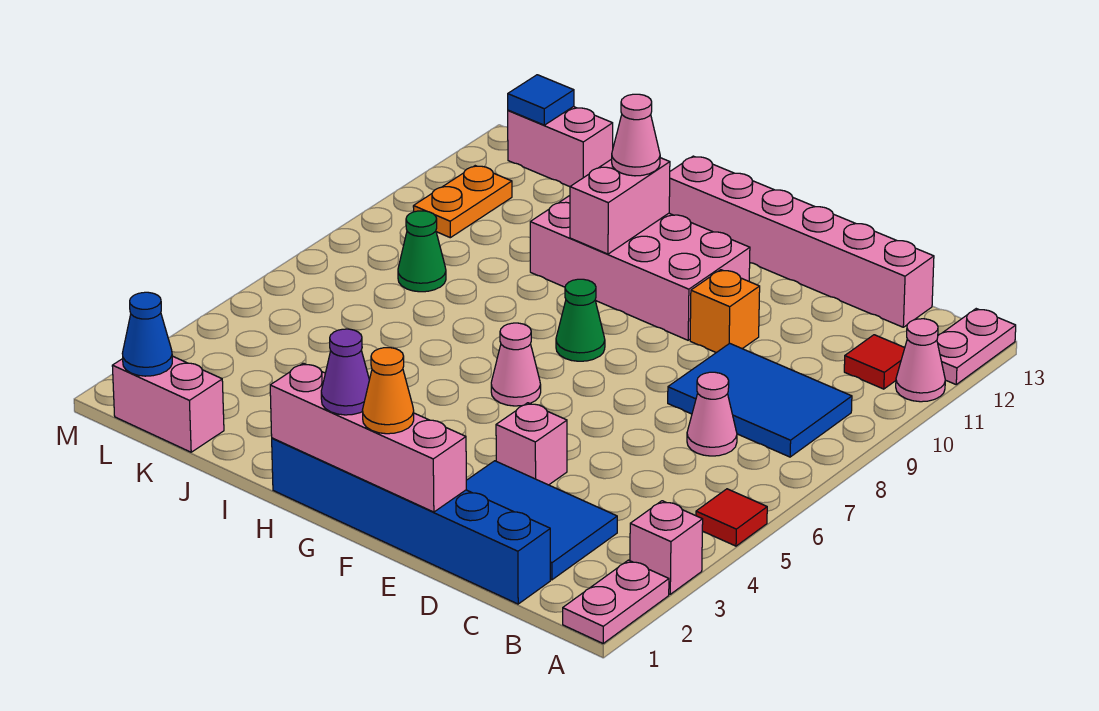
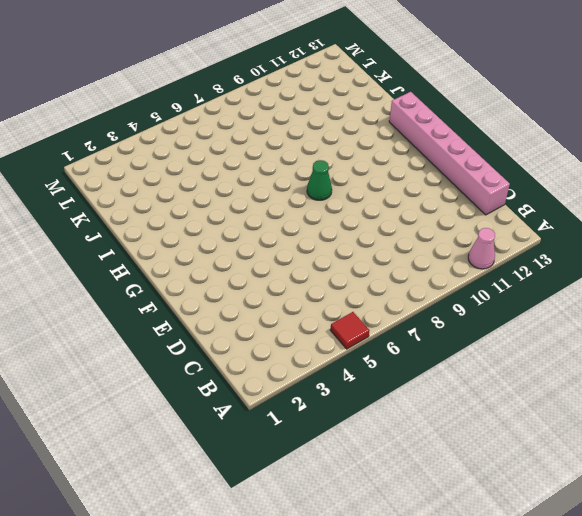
none -> pink 1x2 plate [563,560,669,643]
none -> pink 1x1 brick [630,501,703,594]
none -> pink 1x2 plate [937,309,1016,384]

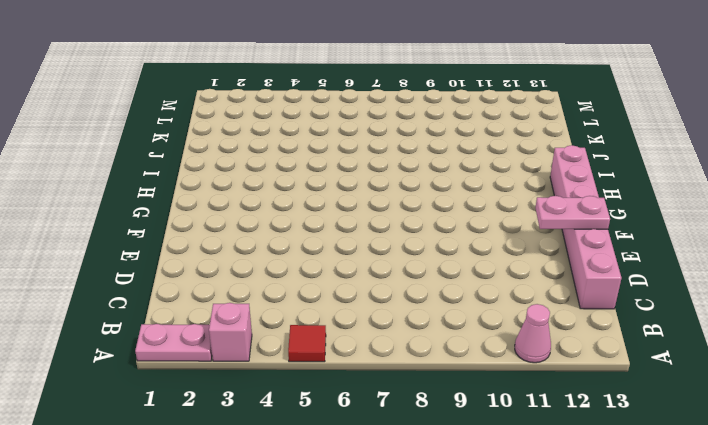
pink 1x2 plate [535,196,610,229] -> pink 1x2 plate moved to [937,309,1016,384]
none -> blue 2x3 tile [668,343,852,457]
none -> red 1x1 tile [844,335,905,389]
none -> blue 1x6 brick [272,438,550,604]

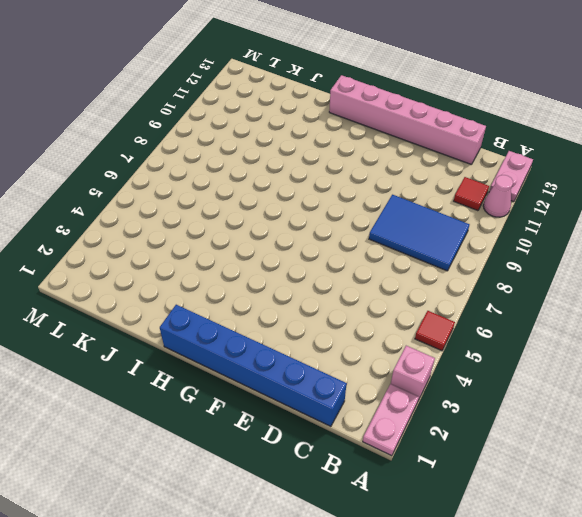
none -> blue 2x3 tile [466,461,617,580]
none -> pink 1x1 cone [687,372,737,456]
none -> pink 1x1 brick [496,403,567,485]

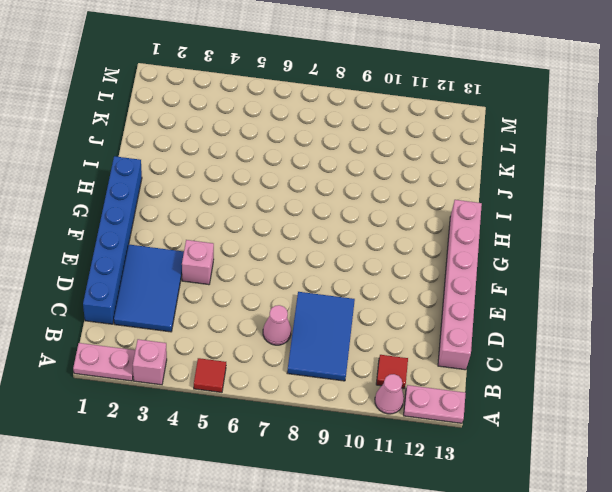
none -> orange 1x1 brick [690,270,760,353]
none -> pink 2x4 brick [530,196,750,340]
none -> pink 1x1 cone [491,323,541,406]

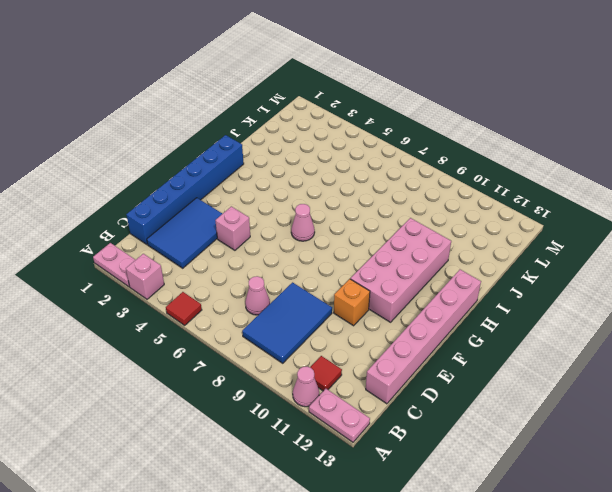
none -> green 1x1 cone [556,279,605,361]
none -> pink 1x2 brick [112,356,224,452]
none -> green 1x1 cone [398,211,446,292]

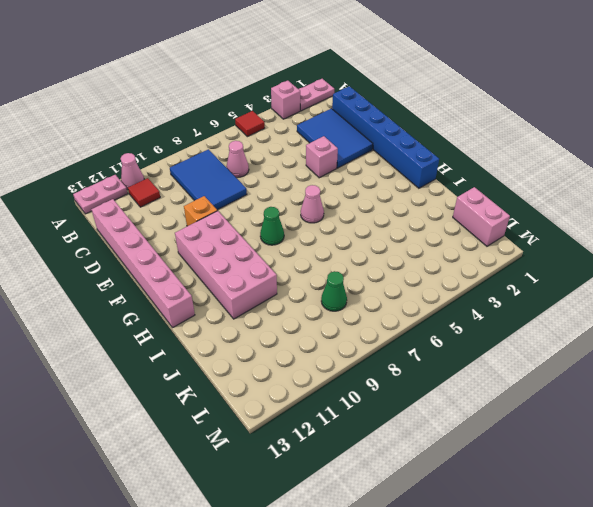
none -> pink 1x2 brick [508,107,613,187]
none -> orange 1x2 plate [413,166,512,238]
none -> pink 1x4 brick [270,363,466,512]

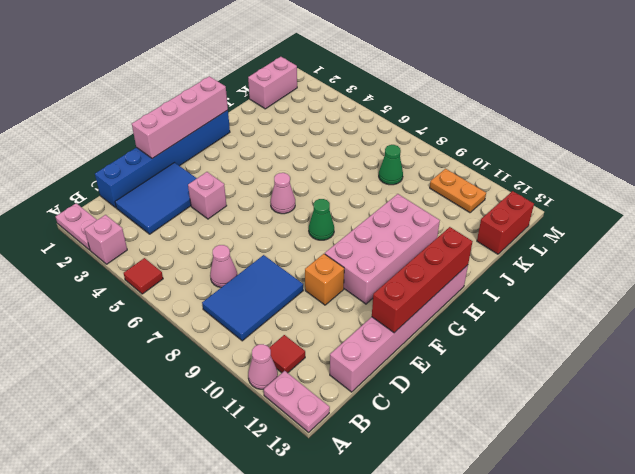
red 1x4 brick [372,227,473,333] -> none
red 1x2 brick [477,191,534,254] -> pink 1x2 brick [508,107,613,187]
none -> pink 1x2 brick [570,158,670,254]
none -> blue 1x1 cone [122,292,172,376]
none -> blue 1x1 tile [508,75,574,125]

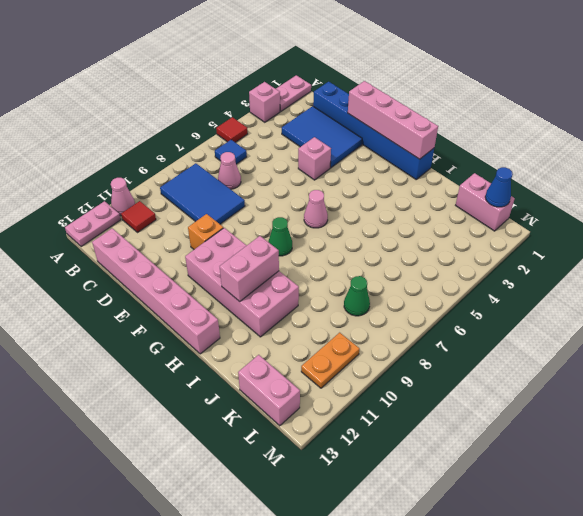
blue 1x1 tile [215,140,247,164] -> blue 1x1 tile moved to [508,75,574,125]
none -> orange 1x1 cone [363,348,414,434]
none -> purple 1x1 cone [321,329,369,415]
none -> pink 1x1 cone [612,94,660,176]

